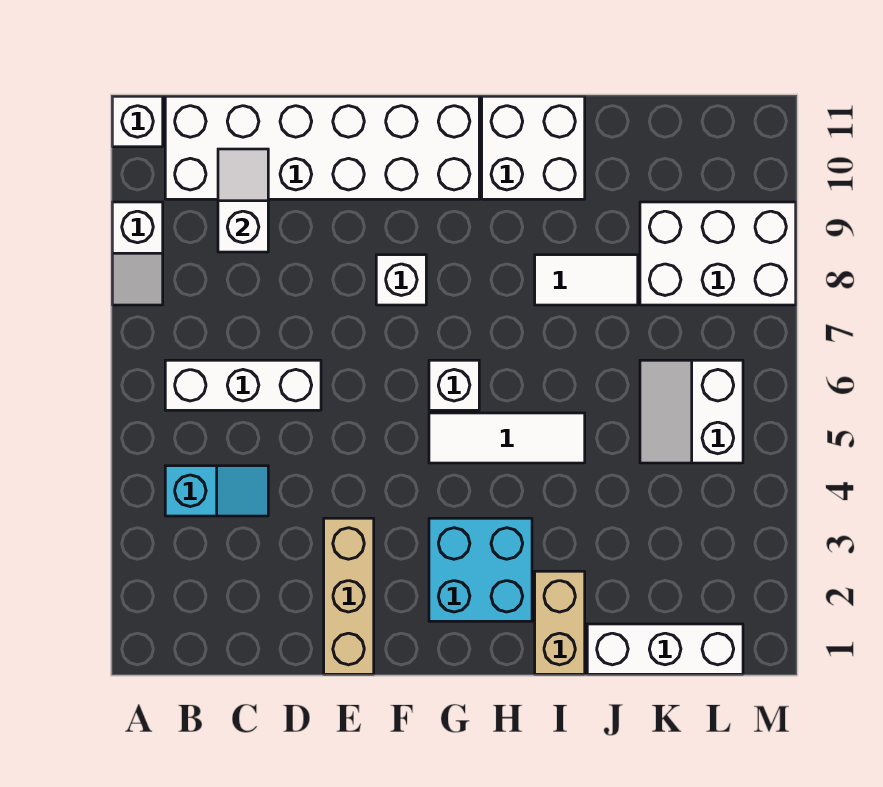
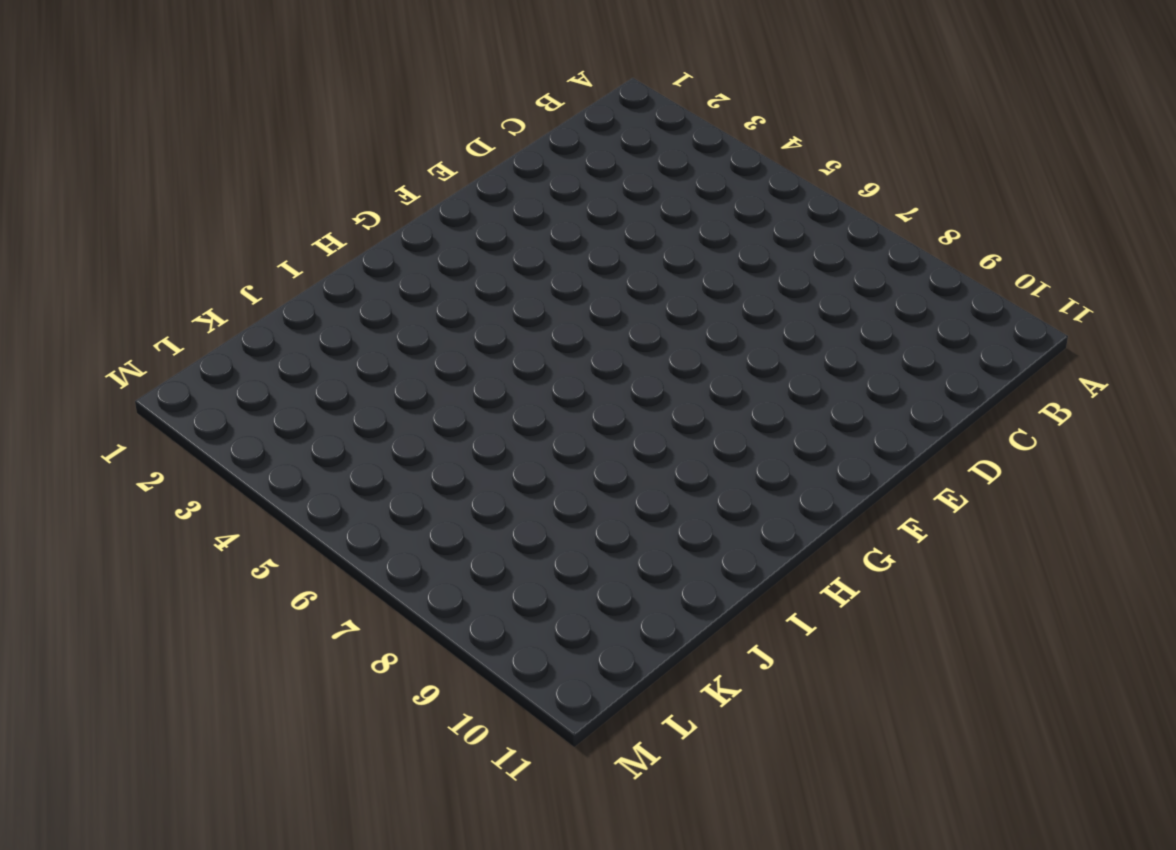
none -> white 1x2 slope [112,202,163,305]
none -> white 1x1 brick [112,96,163,147]
none -> cyan 1x2 slope [165,466,268,516]

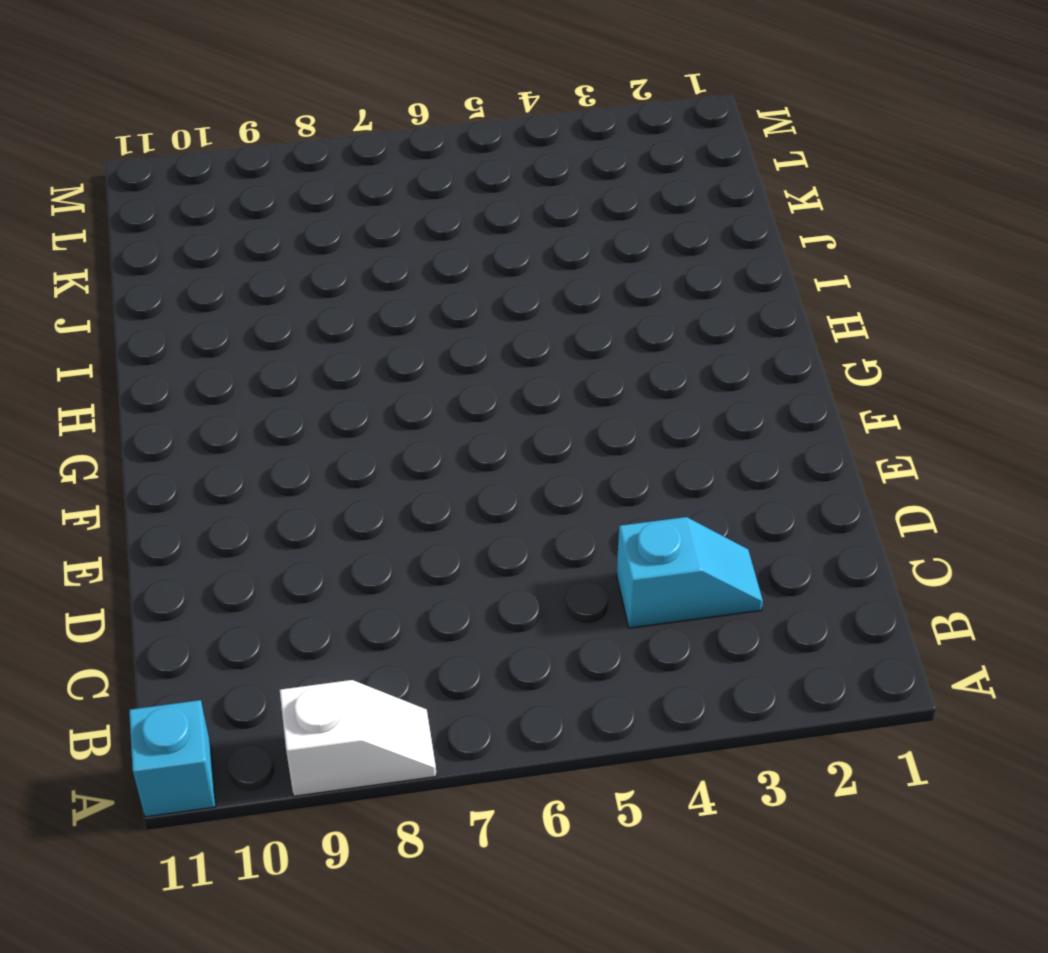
cyan 1x1 brick [129,700,216,817] -> white 1x1 brick [112,96,163,147]
cyan 1x2 slope [616,517,763,628] -> cyan 1x2 slope turned to [165,466,268,516]
none -> white 1x3 brick [165,360,321,410]
none -> white 2x6 brick [165,96,479,199]
none -> tan 1x3 brick [324,518,374,674]

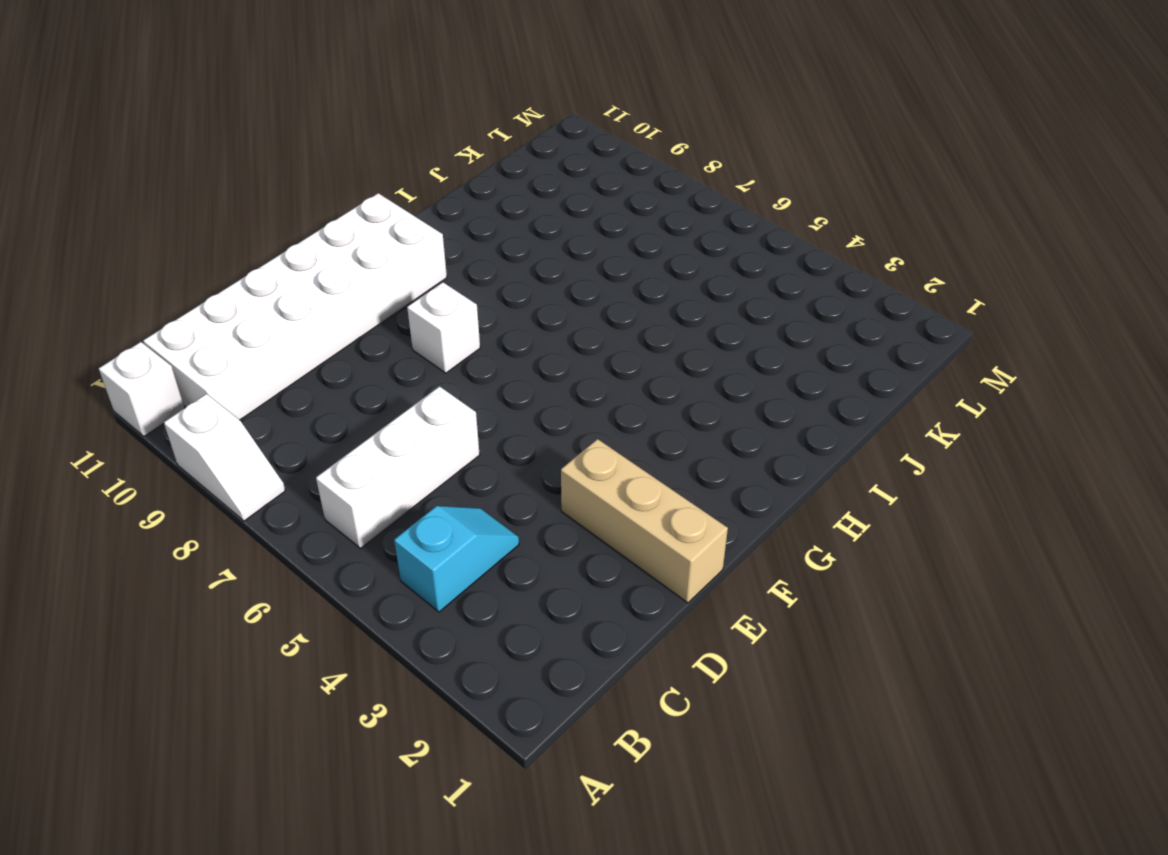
none -> cyan 2x2 brick [429,518,532,621]
none -> white 1x3 tile [429,413,585,463]
none -> white 1x1 brick [429,360,479,410]

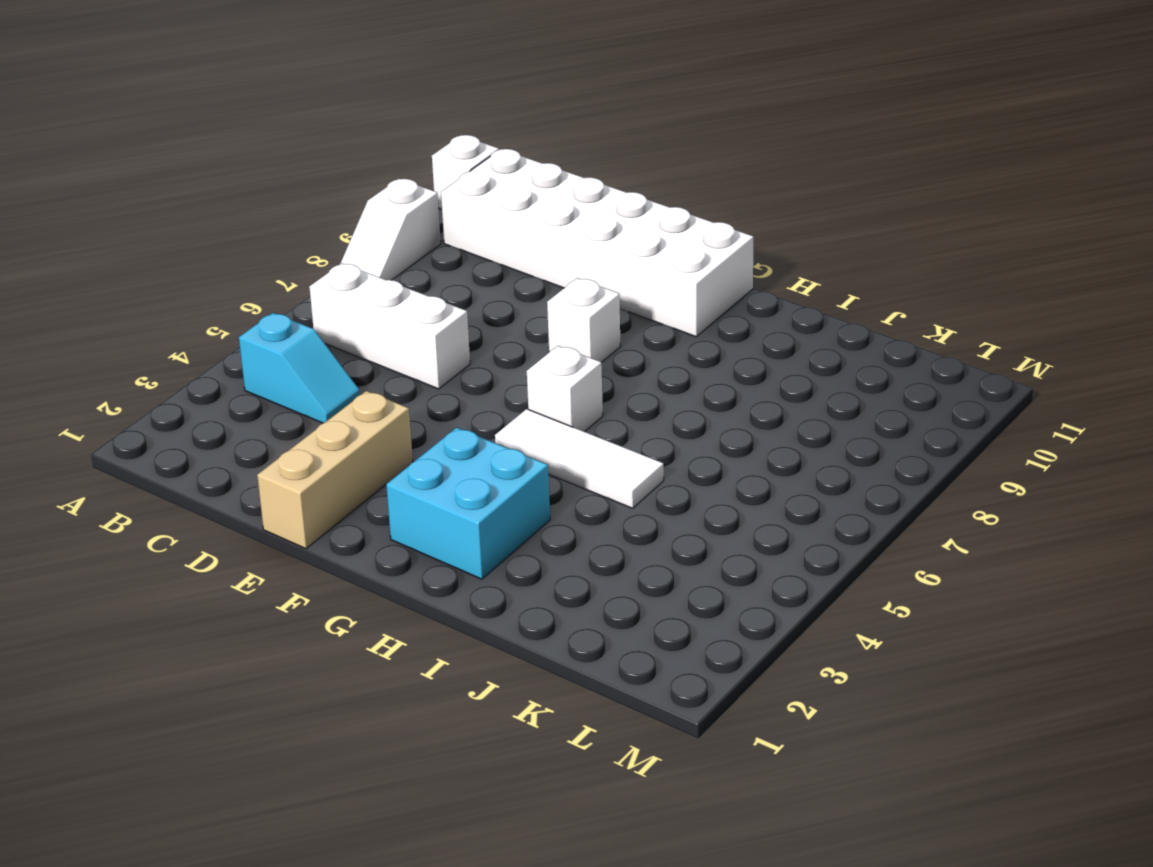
none -> white 2x2 brick [482,96,585,199]
none -> tan 1x2 brick [535,571,585,674]
none -> white 1x2 tile [535,255,638,305]

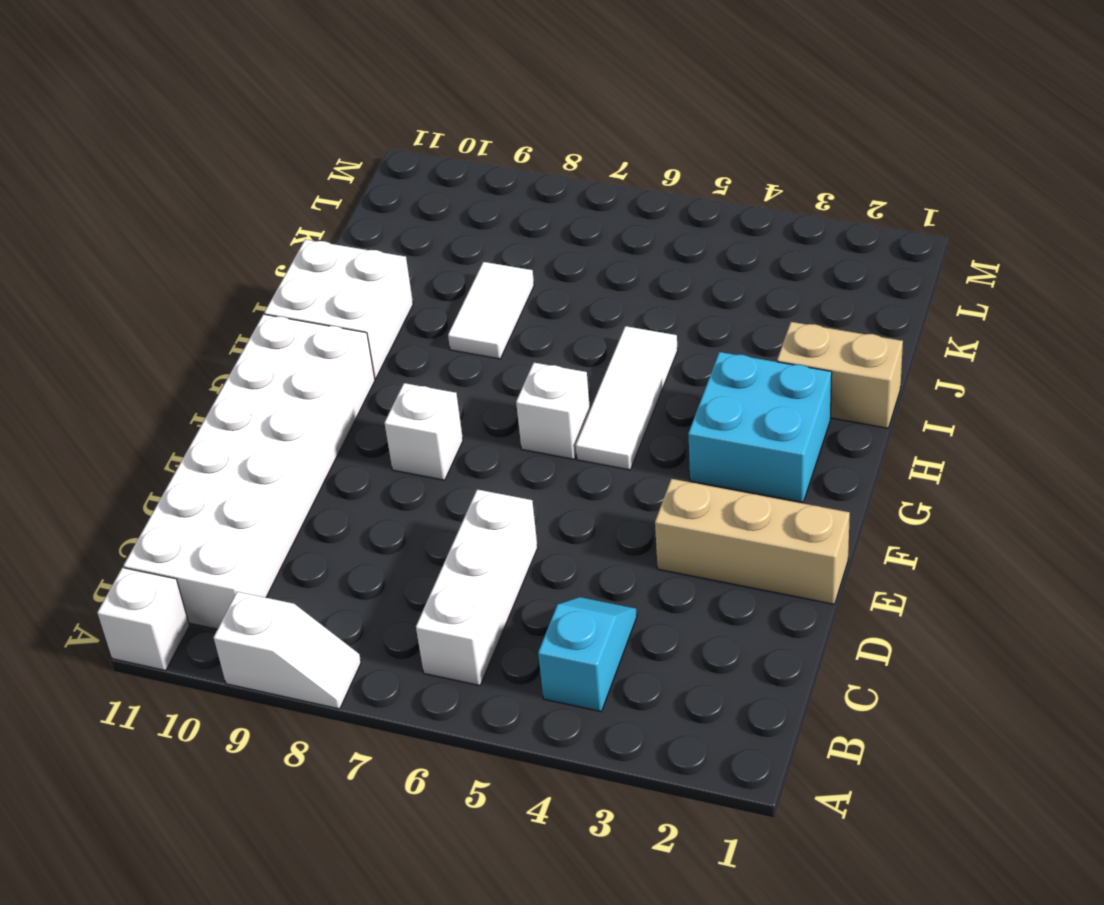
none -> white 1x3 brick [587,624,743,674]
none -> white 2x2 slope [640,360,743,463]
none -> white 2x3 brick [640,202,796,305]

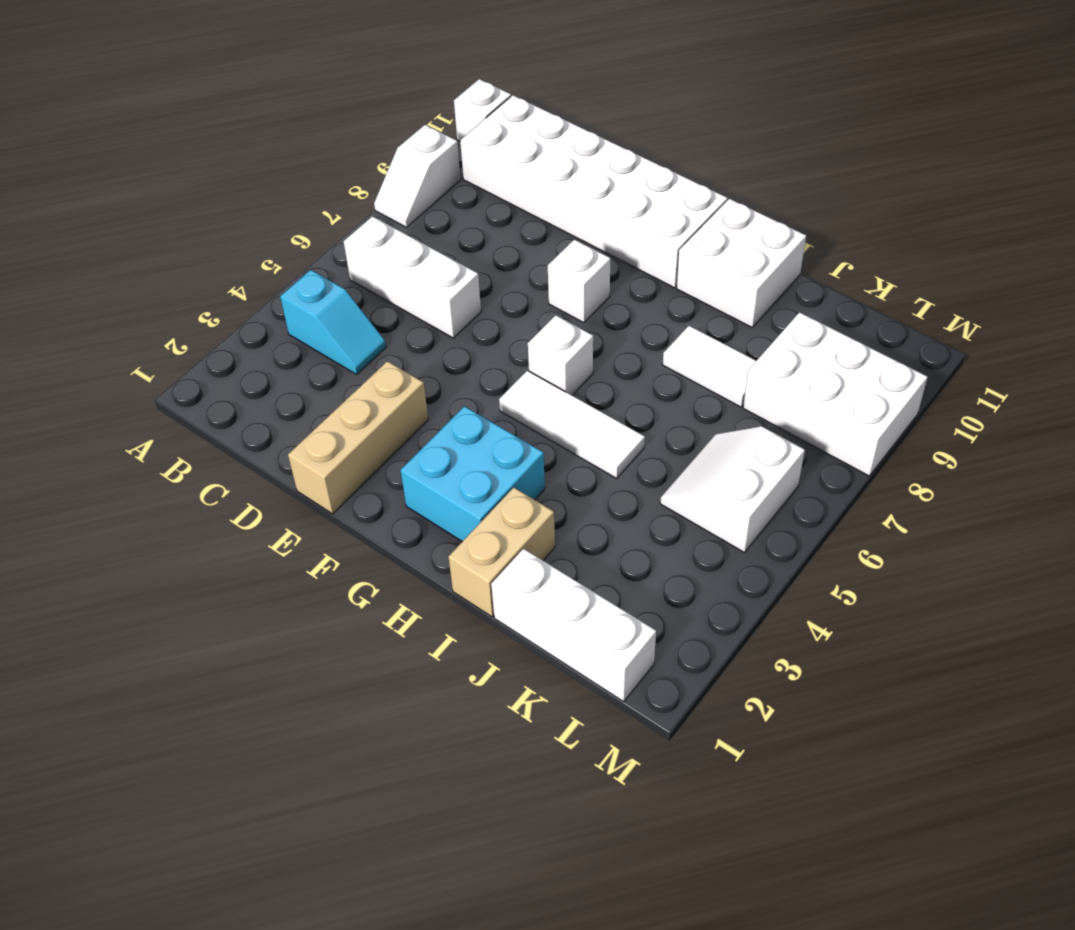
none -> white 1x2 slope [218,149,268,252]

